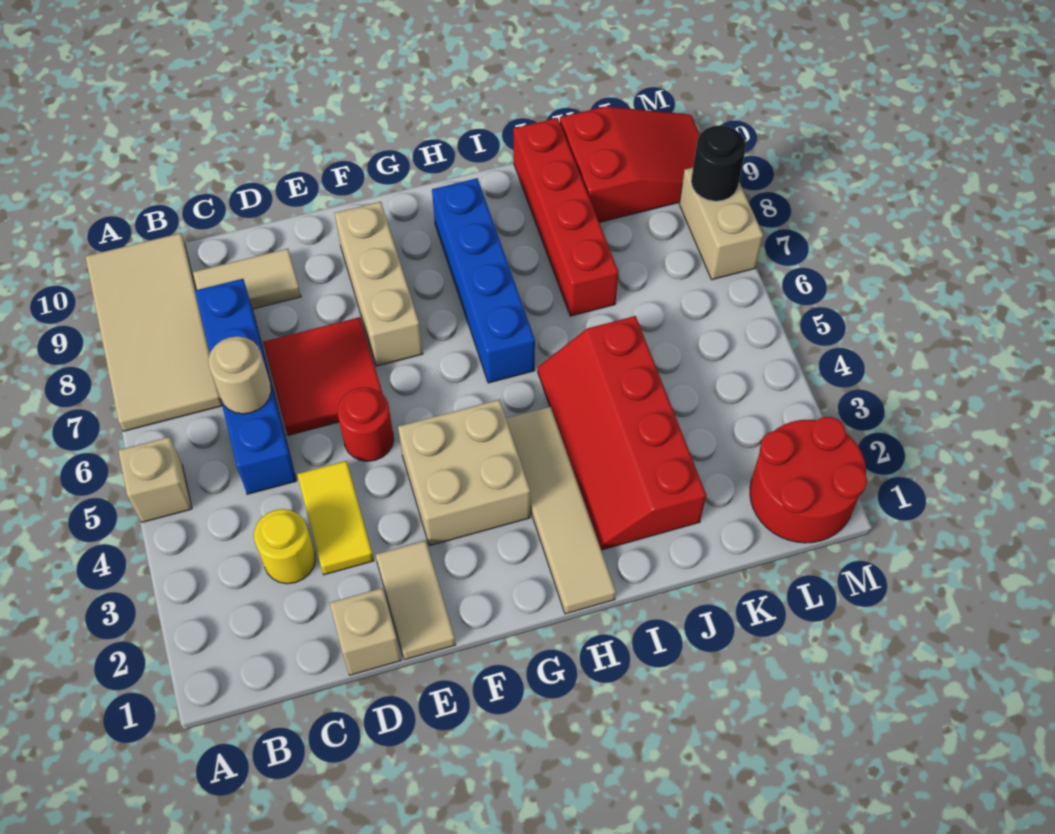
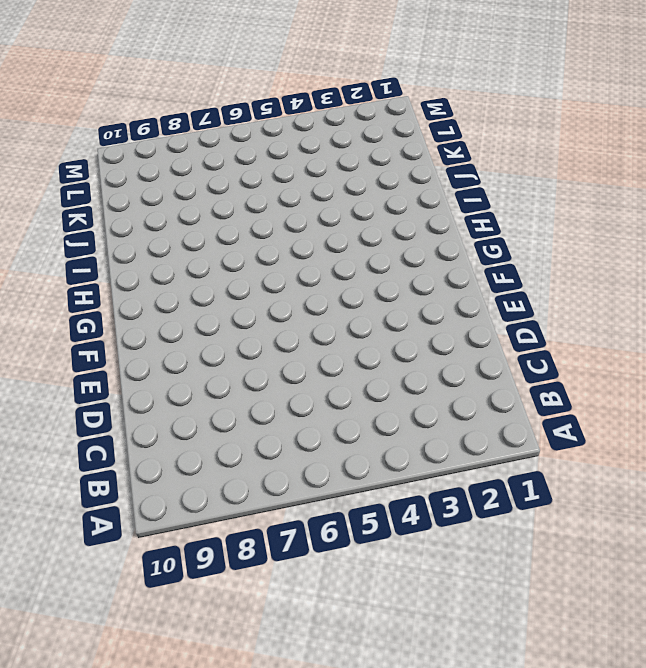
none -> tan 1x1 brick [118,437,192,522]
none -> tan 2x4 tile [85,233,222,431]
none -> yellow 1x1 round brick [254,509,316,584]

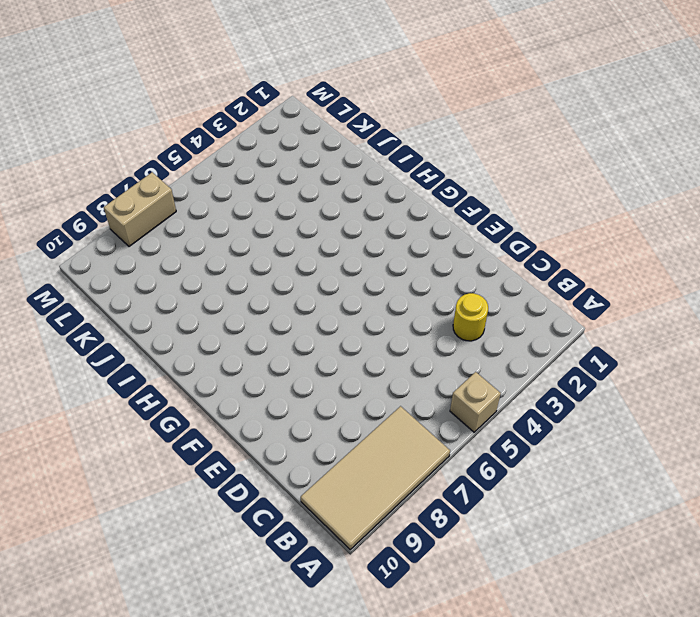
none -> blue 1x4 brick [195,279,296,494]
none -> tan 1x2 tile [193,249,301,309]
none -> tan 1x1 brick [330,588,401,675]

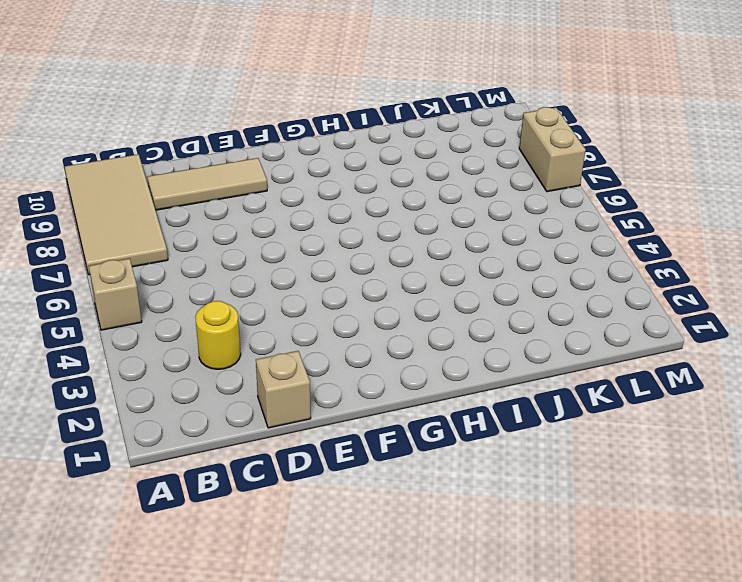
tan 1x3 tile [147,158,267,210] -> tan 1x2 tile [193,249,301,309]
none -> blue 1x4 brick [195,279,296,494]
none -> yellow 1x2 tile [297,461,374,575]
none -> red 2x2 tile [263,317,383,435]

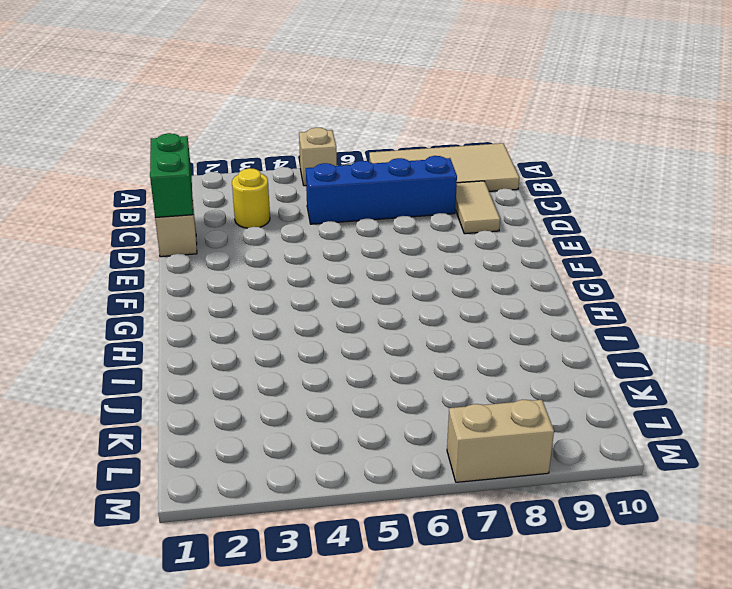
green 1x2 brick [150,133,193,217] -> none
none -> yellow 1x2 tile [297,461,374,575]
none -> red 2x2 tile [263,317,383,435]
none -> tan 1x2 tile [376,541,455,660]

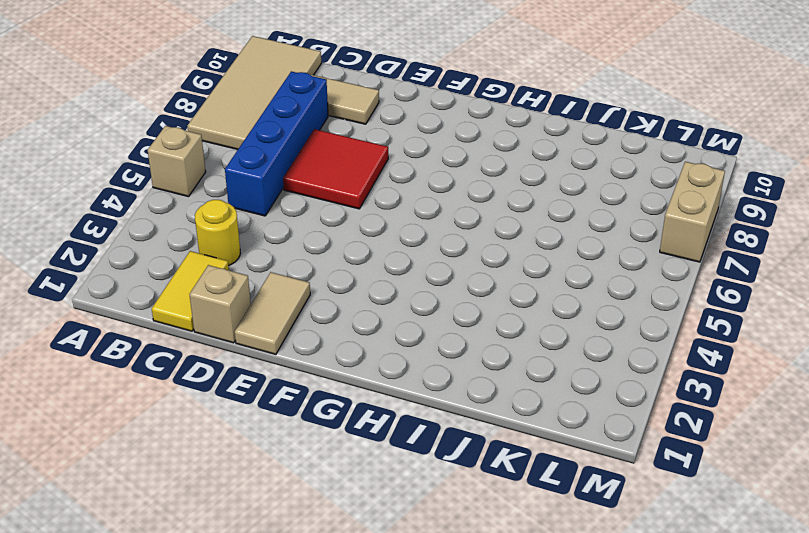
yellow 1x2 tile [152,251,229,331] -> yellow 1x2 tile moved to [297,461,374,575]
none -> red 1x1 round brick [337,387,394,461]
none -> tan 2x2 brick [398,400,530,546]
none -> tan 1x3 brick [335,202,423,366]

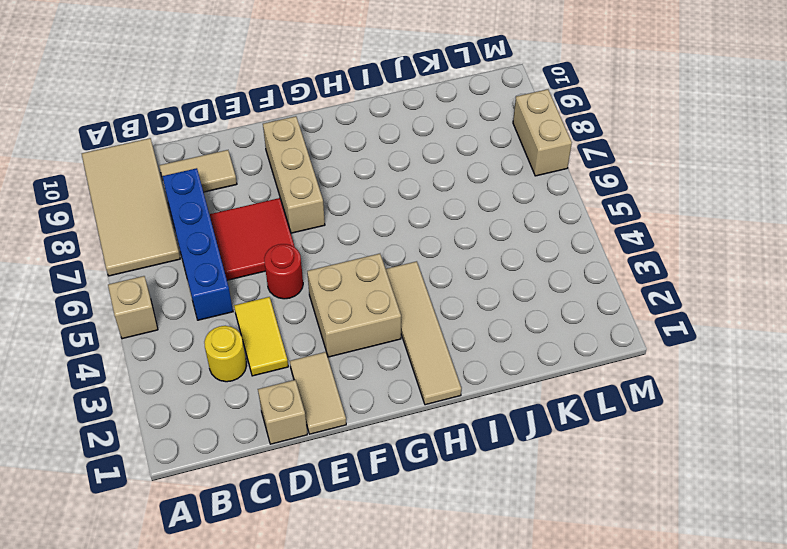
none -> blue 1x4 brick [432,178,535,383]
none -> red 2x4 slope [538,316,706,550]
none -> red 1x4 brick [513,118,618,316]

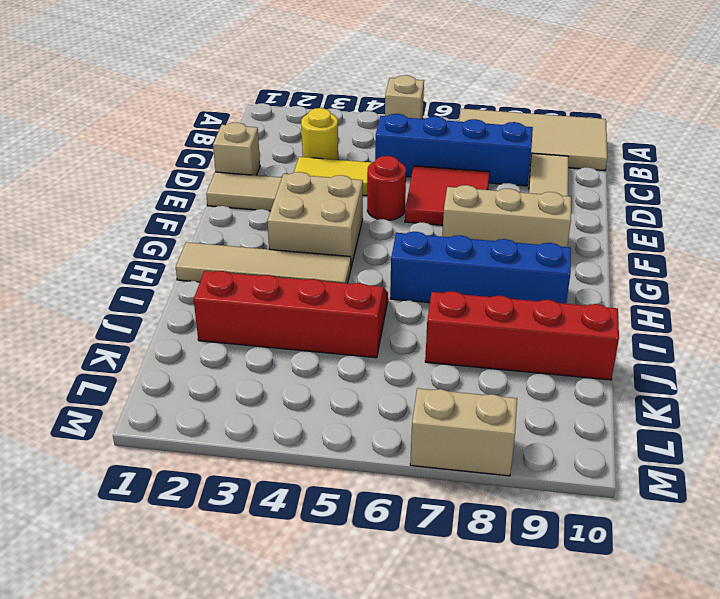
none -> red 2x3 slope [560,106,700,222]
none -> red 2x2 round brick [750,417,867,543]
none -> tan 1x1 round brick [208,336,271,414]

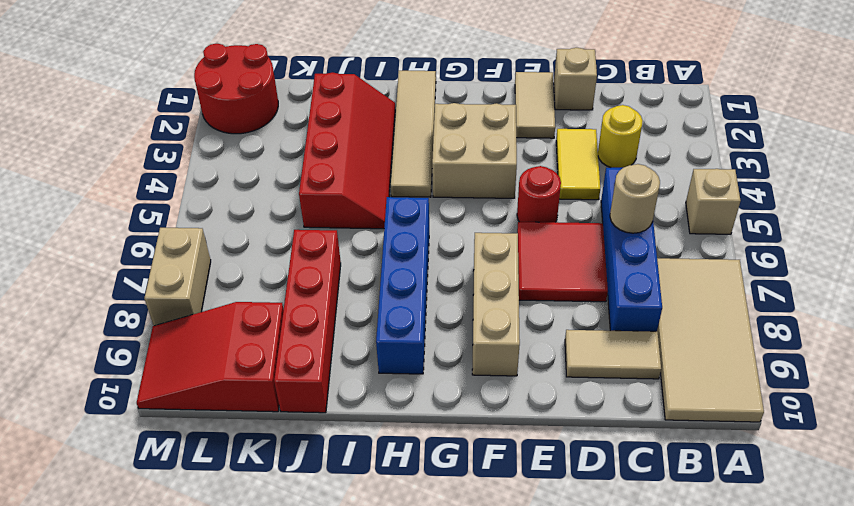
none -> black 1x1 round brick [691,125,746,201]

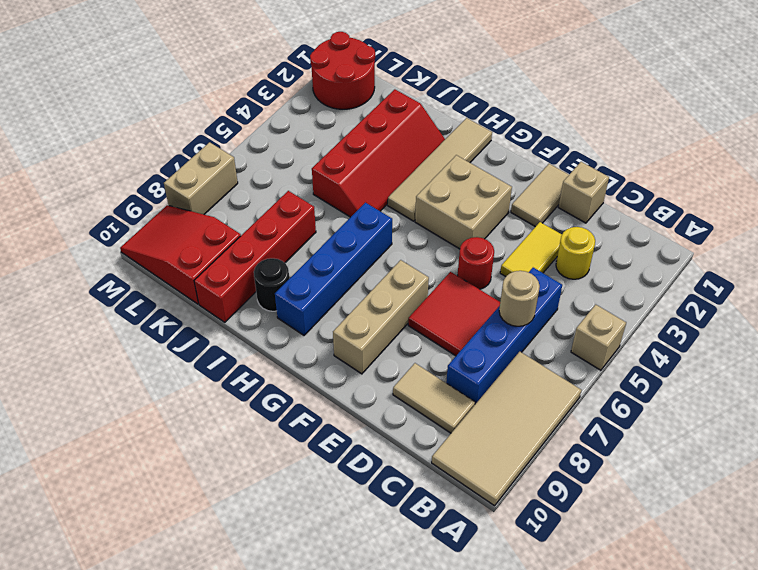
black 1x1 round brick [254,258,289,311] -> black 1x1 round brick moved to [691,125,746,201]

